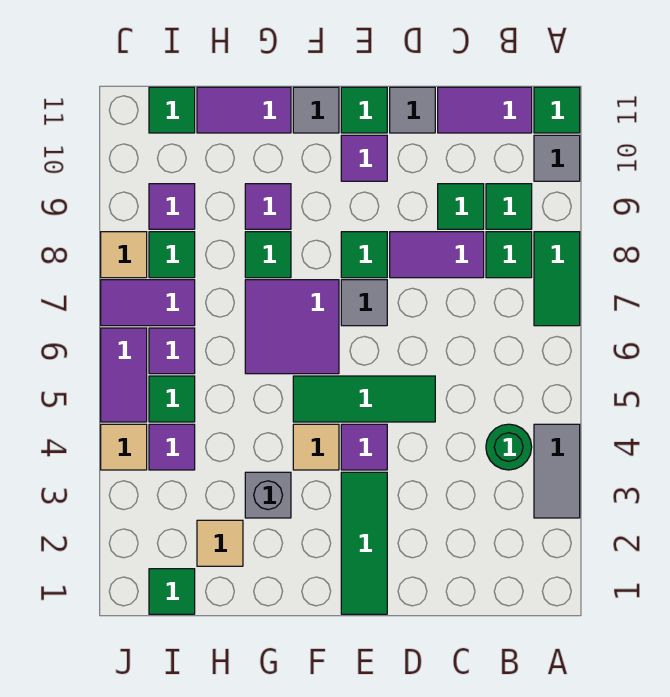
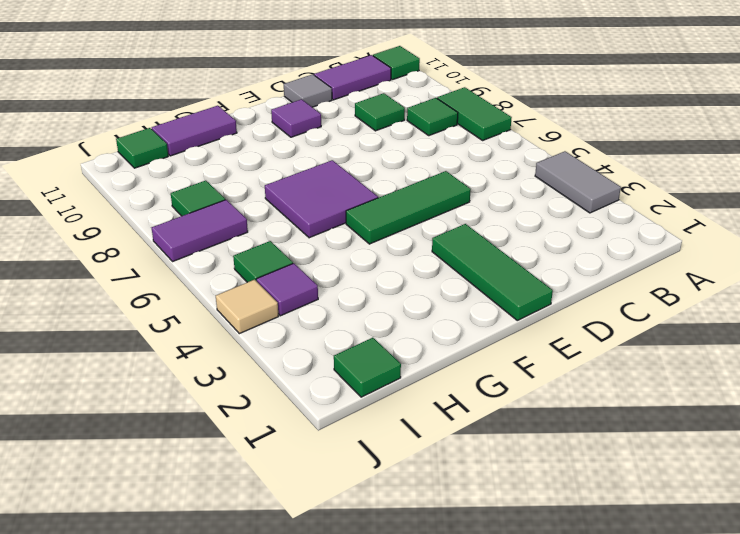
none -> grey 1x1 tile [534,135,580,181]
none -> green 1x1 round brick [486,424,532,470]
none -> green 1x1 tile [486,184,532,229]
none -> purple 1x2 tile [390,232,484,278]

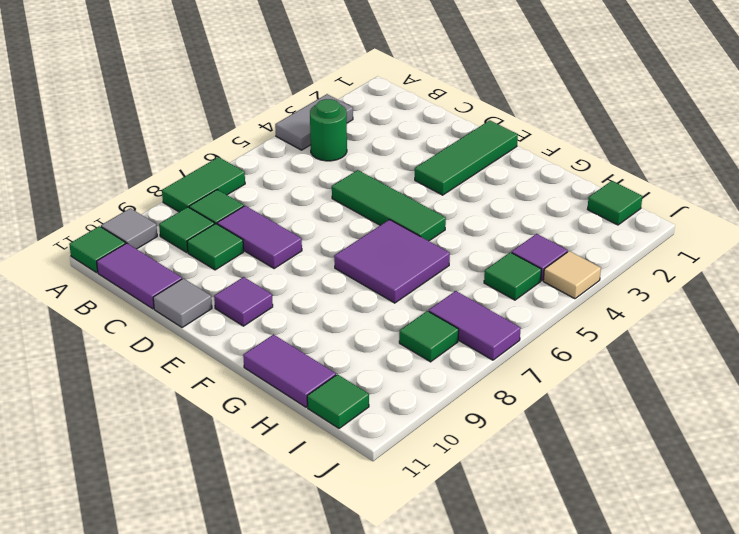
none -> purple 1x1 tile [341,424,387,470]
none -> grey 1x1 tile [341,280,387,326]
none -> green 1x1 tile [341,232,387,278]
none -> green 1x1 tile [341,87,387,133]

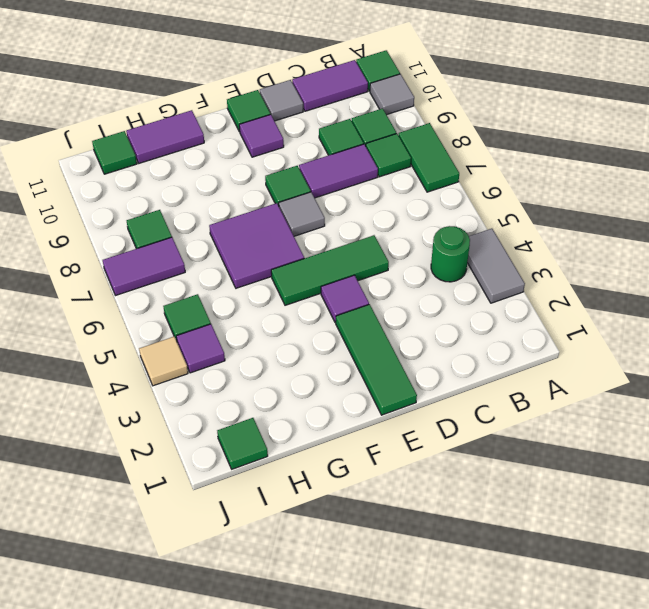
none -> tan 1x1 tile [293,424,339,470]
none -> grey 1x1 tile [293,87,339,133]
none -> grey 1x1 brick [245,472,291,518]
none -> green 1x1 tile [245,232,291,278]

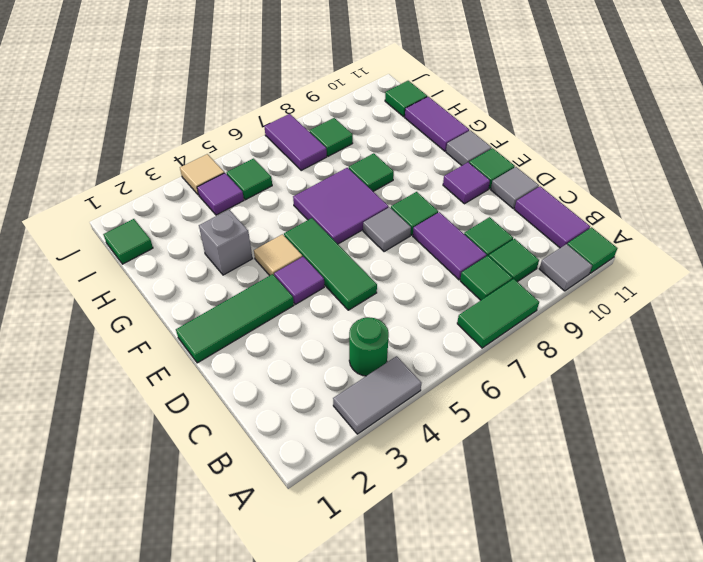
none -> purple 1x1 tile [245,184,291,229]
none -> tan 1x1 tile [197,520,243,566]
none -> purple 1x1 tile [149,328,195,374]
none -> purple 1x1 tile [149,184,195,229]

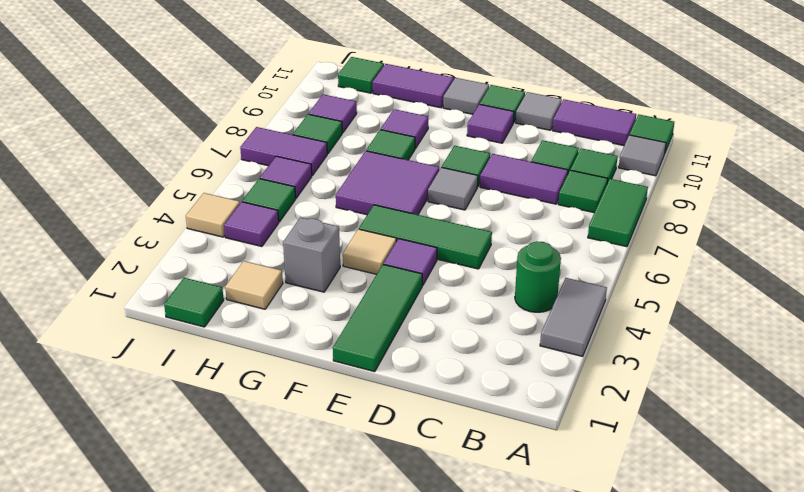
none -> purple 1x2 tile [101,328,147,422]
none -> tan 1x1 tile [101,232,147,278]

